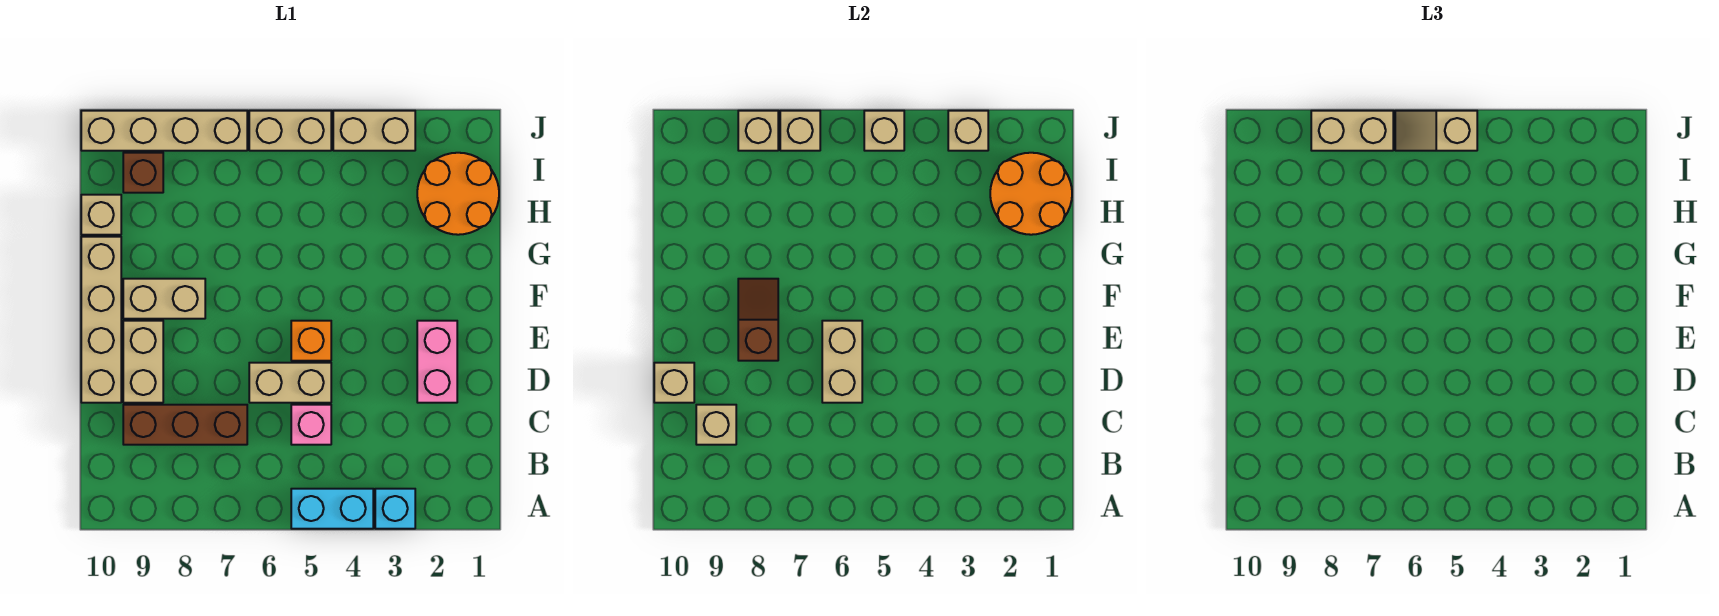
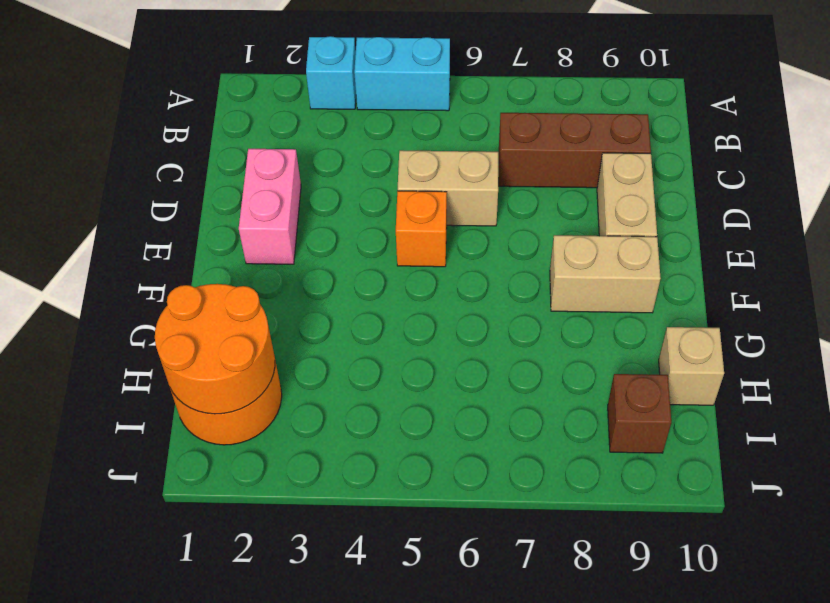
none -> pink 1x1 brick [291,405,331,445]
none -> tan 1x4 brick [81,237,121,403]
none -> tan 1x2 brick [333,111,415,151]

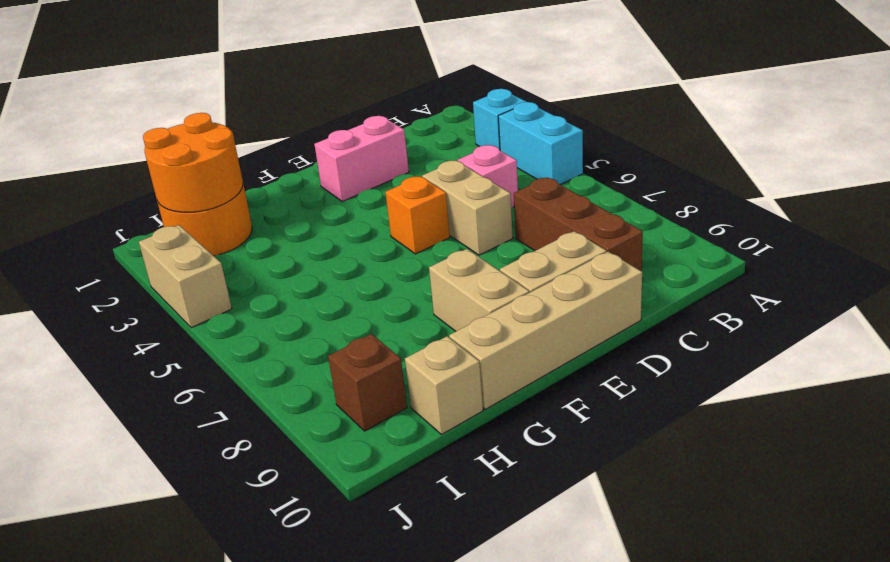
none -> tan 1x2 brick [249,111,331,151]
none -> tan 1x4 brick [81,111,247,151]
none -> tan 1x1 brick [696,405,736,445]

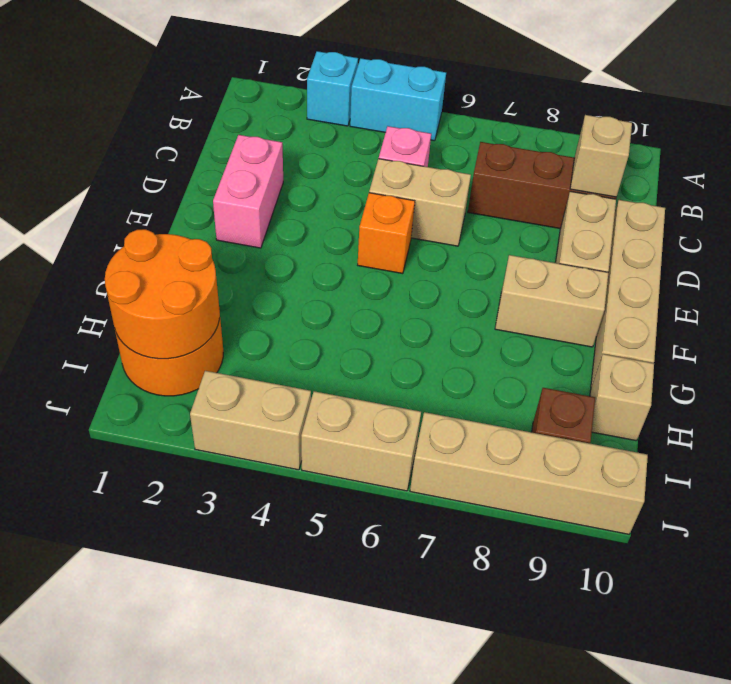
none -> tan 1x2 brick [822,321,862,403]
none -> tan 1x1 brick [654,363,694,403]
none -> brown 1x2 slope [738,279,778,361]

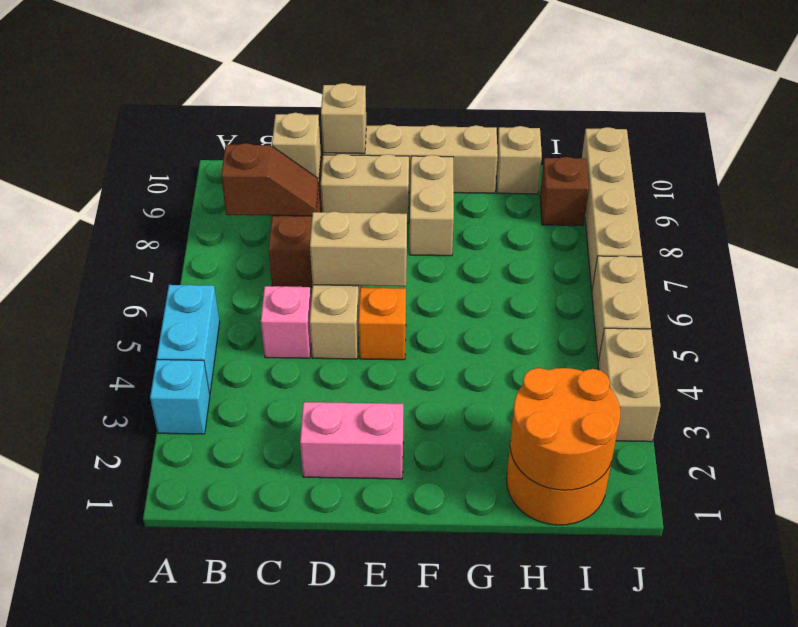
brown 1x2 slope [221,143,318,216] -> brown 1x2 slope moved to [738,279,778,361]
none -> tan 1x1 brick [948,111,988,151]
none -> tan 1x1 brick [864,111,904,151]
none -> tan 1x1 brick [780,111,820,151]

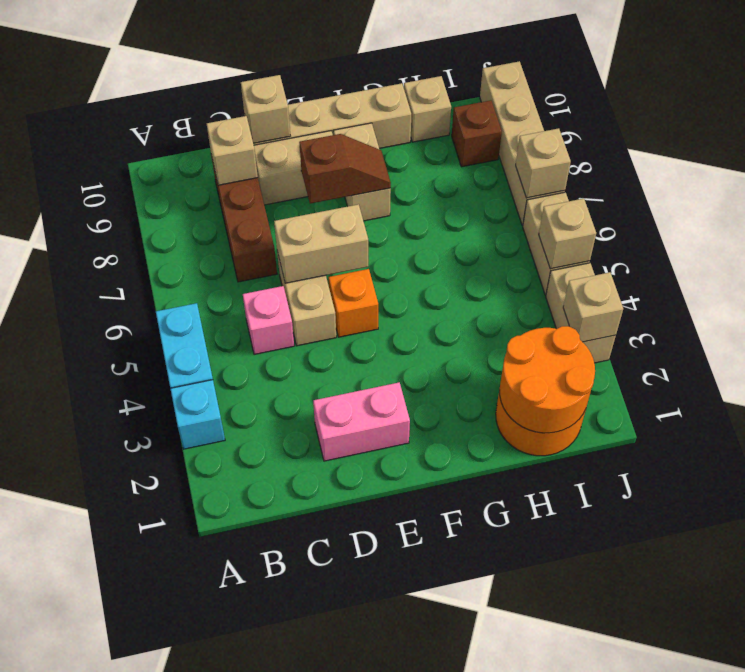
none -> tan 1x1 brick [738,111,778,151]
none -> tan 1x2 slope [1395,111,1477,151]
none -> tan 1x2 brick [1311,111,1393,151]

